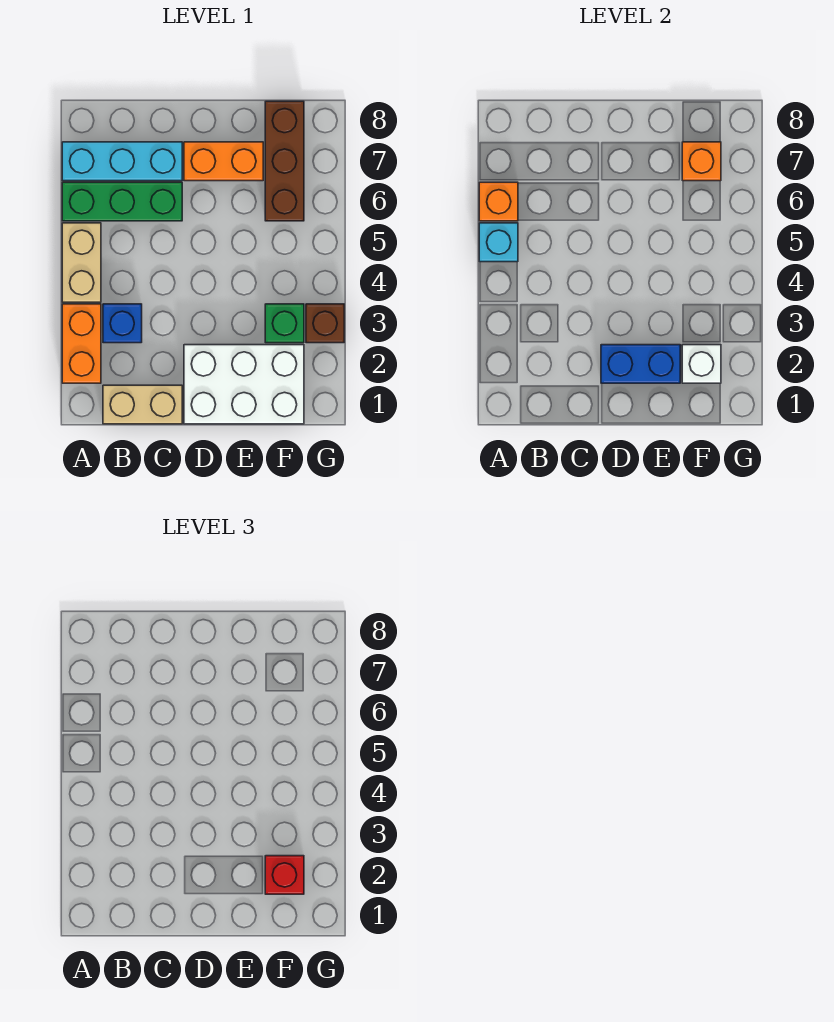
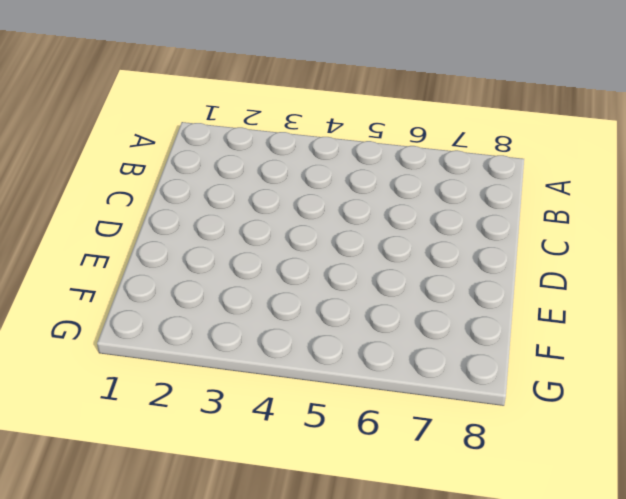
none -> orange 1x2 brick [62,304,101,383]
none -> tan 1x2 brick [62,223,101,302]
none -> green 1x3 brick [62,182,182,221]

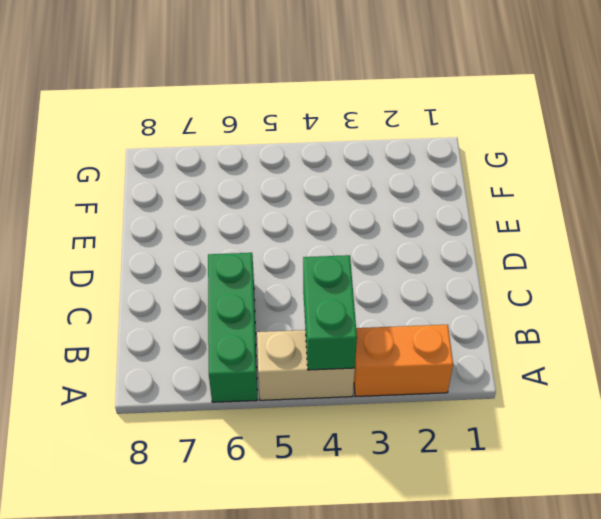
green 1x2 brick [303,255,357,370] -> none
none -> cyan 1x3 brick [62,142,182,181]
none -> tan 1x2 brick [103,385,182,424]
none -> blue 1x1 brick [103,304,142,343]

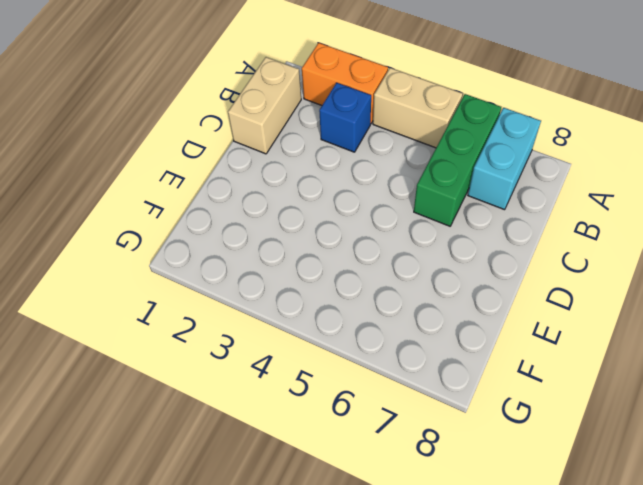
cyan 1x2 brick [468,108,541,210] -> cyan 1x3 brick [62,142,182,181]
none -> white 2x3 brick [184,345,304,424]
none -> orange 1x2 brick [184,142,263,181]
none -> green 1x1 brick [265,304,304,343]

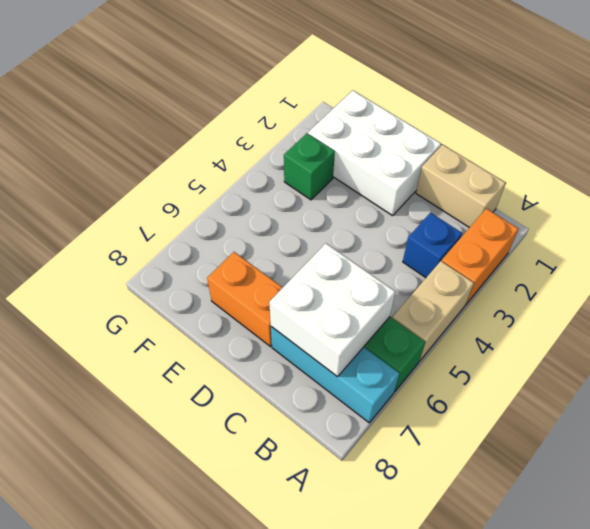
white 2x2 brick [269,243,395,377] -> none
none -> brown 1x3 brick [265,101,304,221]
none -> brown 1x1 brick [306,304,344,343]
none -> cyan 1x1 brick [479,223,518,262]

